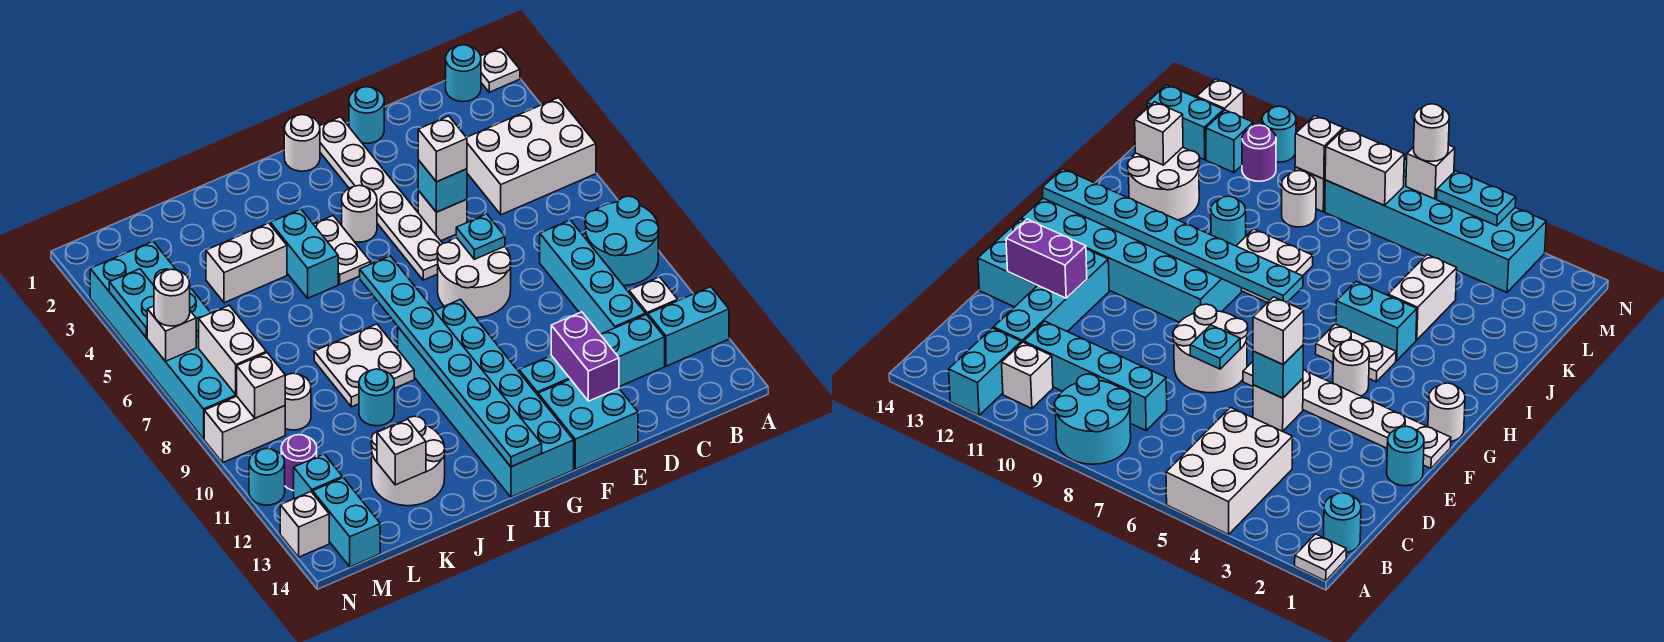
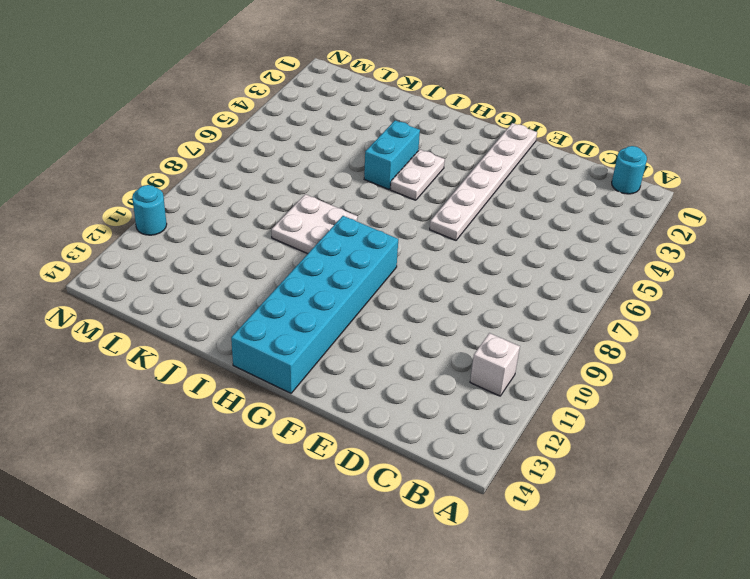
none -> white 1x1 plate [481,47,520,92]
none -> white 2x3 brick [466,98,596,215]
none -> cyan 2x2 round brick [585,196,659,286]
none -> cyan 1x2 brick [648,287,729,366]

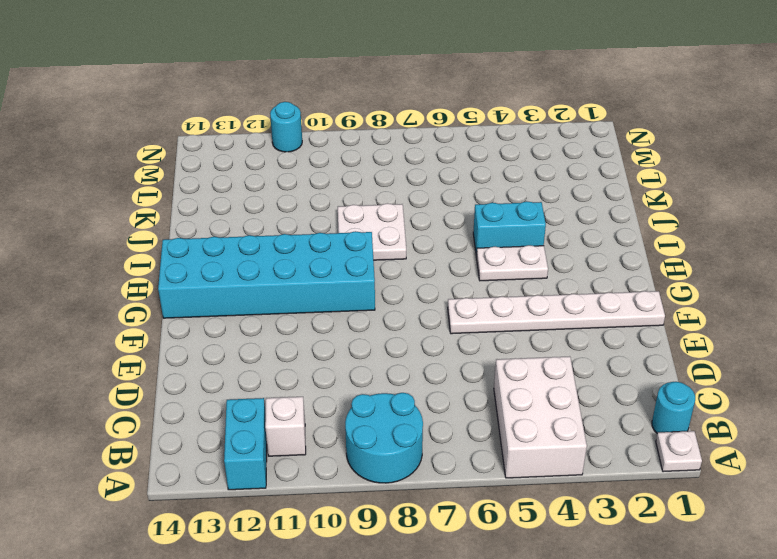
none -> cyan 1x4 brick [540,220,646,334]
none -> cyan 1x4 brick [519,315,665,395]
none -> cyan 1x1 round brick [349,87,384,143]
none -> white 1x1 brick [418,190,467,241]

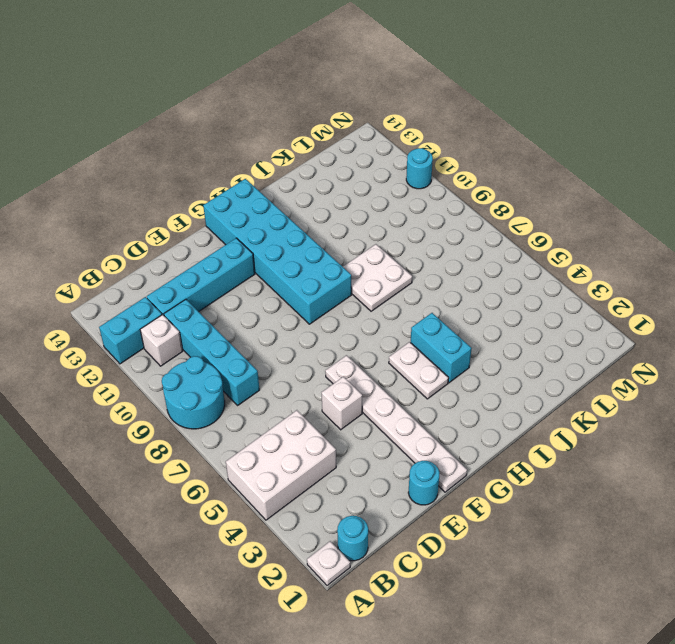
none -> white 2x2 round brick [437,237,511,318]
none -> cyan 2x2 brick [538,379,638,469]
none -> white 1x1 round brick [284,115,320,171]
none -> white 1x1 round brick [342,185,377,242]

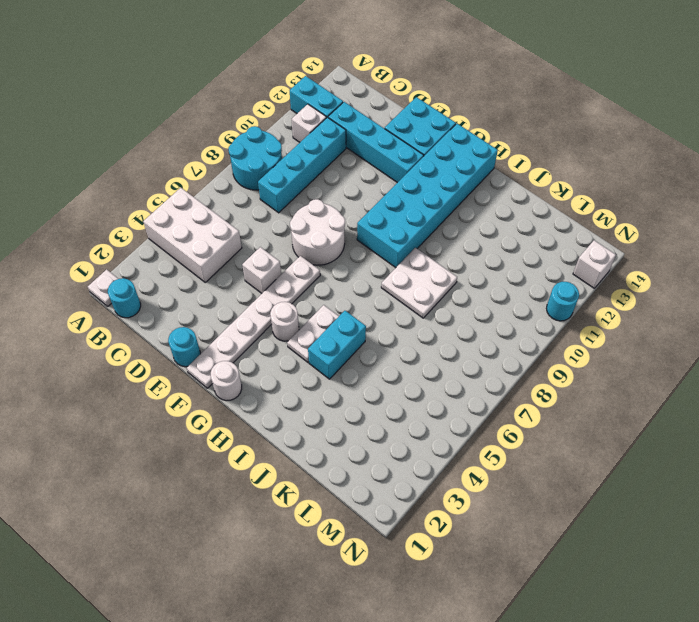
none -> white 1x2 brick [206,223,287,303]
none -> cyan 1x1 round brick [359,369,394,426]
none -> white 2x2 round brick [371,416,445,506]
none -> white 1x1 round brick [285,373,311,430]

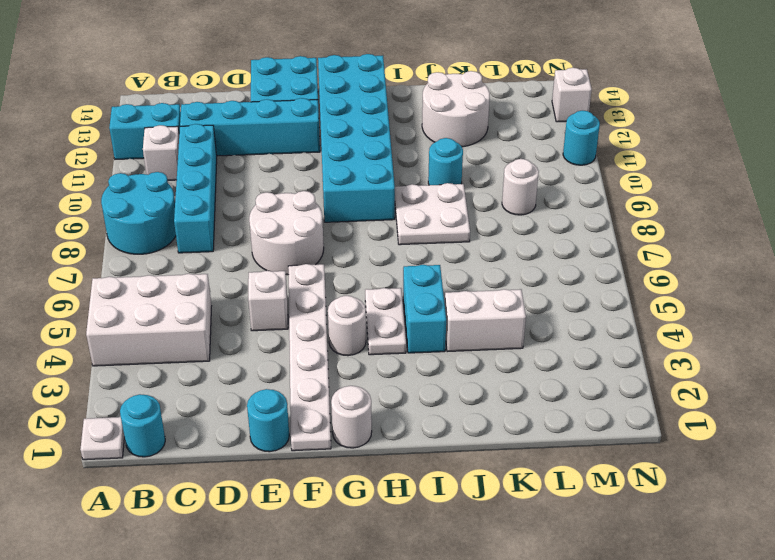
none -> cyan 2x6 brick [90,242,237,439]
none -> white 1x2 brick [204,396,285,463]
none -> purple 1x1 round brick [281,435,317,491]
none -> cyan 1x1 brick [294,454,342,498]

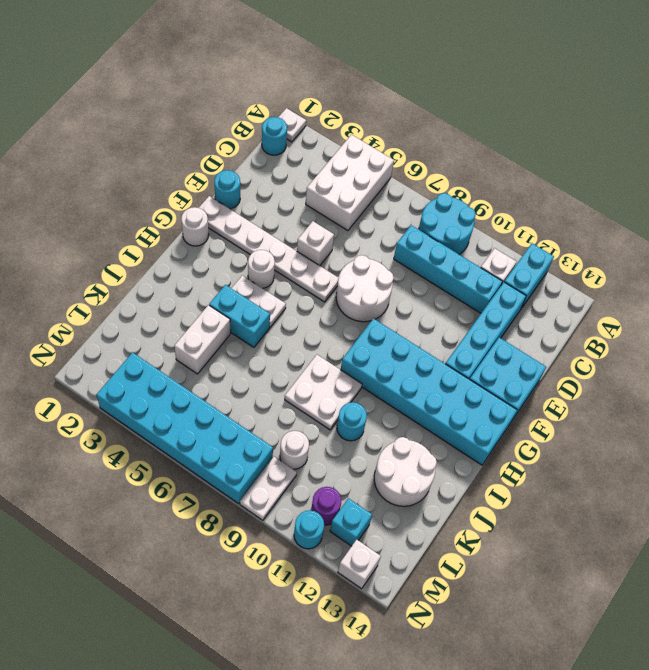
white 1x2 plate [240,457,297,520] -> white 1x2 brick [204,396,285,463]
none -> cyan 1x2 brick [313,478,380,567]
none -> cyan 1x1 brick [418,160,467,212]
none -> cyan 1x1 plate [456,214,505,259]
none -> purple 1x2 brick [551,312,619,401]

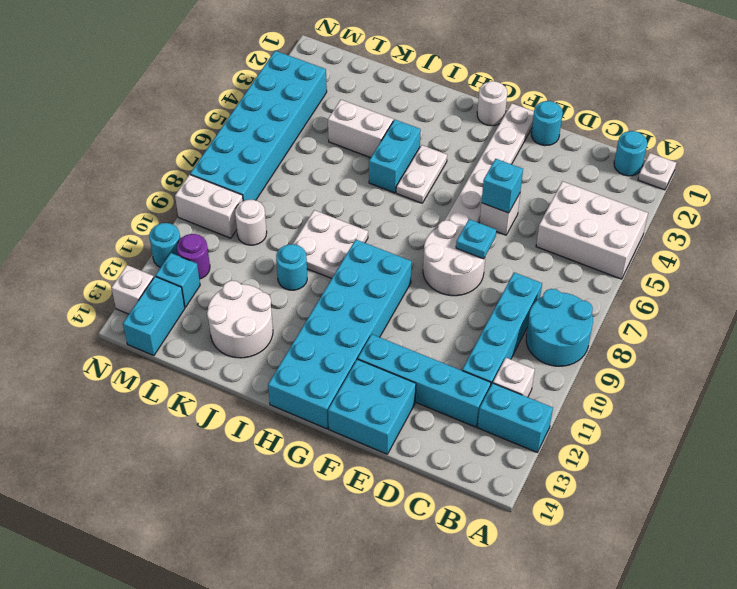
none -> white 1x1 round brick [342,185,377,242]
none -> purple 1x2 brick [551,312,619,401]
none -> cyan 1x8 plate [360,256,542,467]
none -> white 1x1 brick [377,419,426,485]

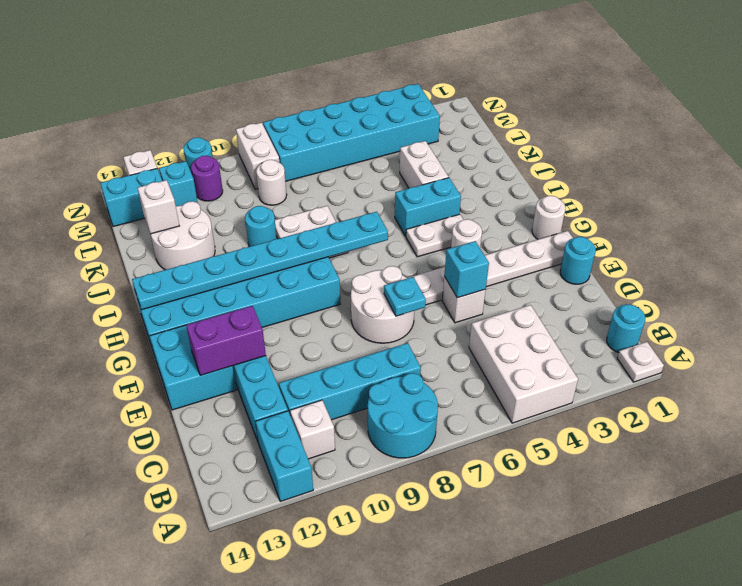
none -> white 1x2 brick [199,306,266,394]
none -> white 1x1 brick [236,353,285,418]
none -> cyan 1x2 plate [109,269,154,338]
none -> white 1x1 brick [147,306,196,361]

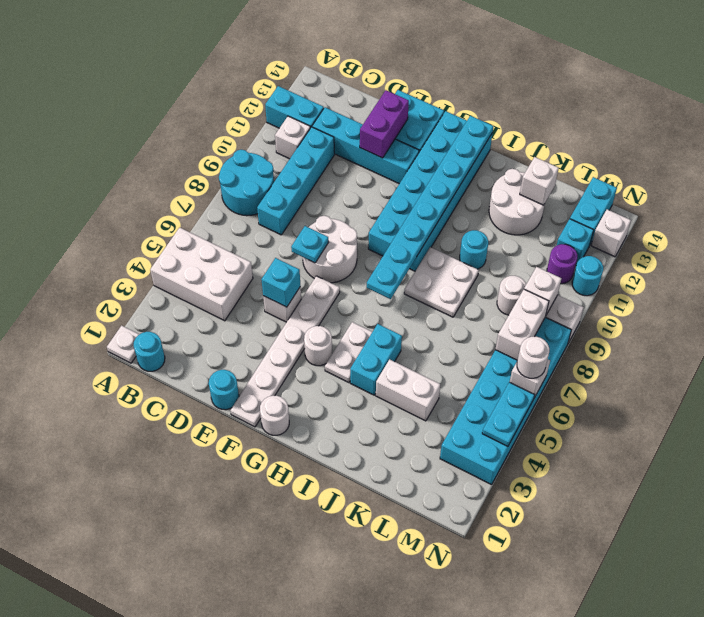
none -> white 1x1 brick [418,116,467,182]

